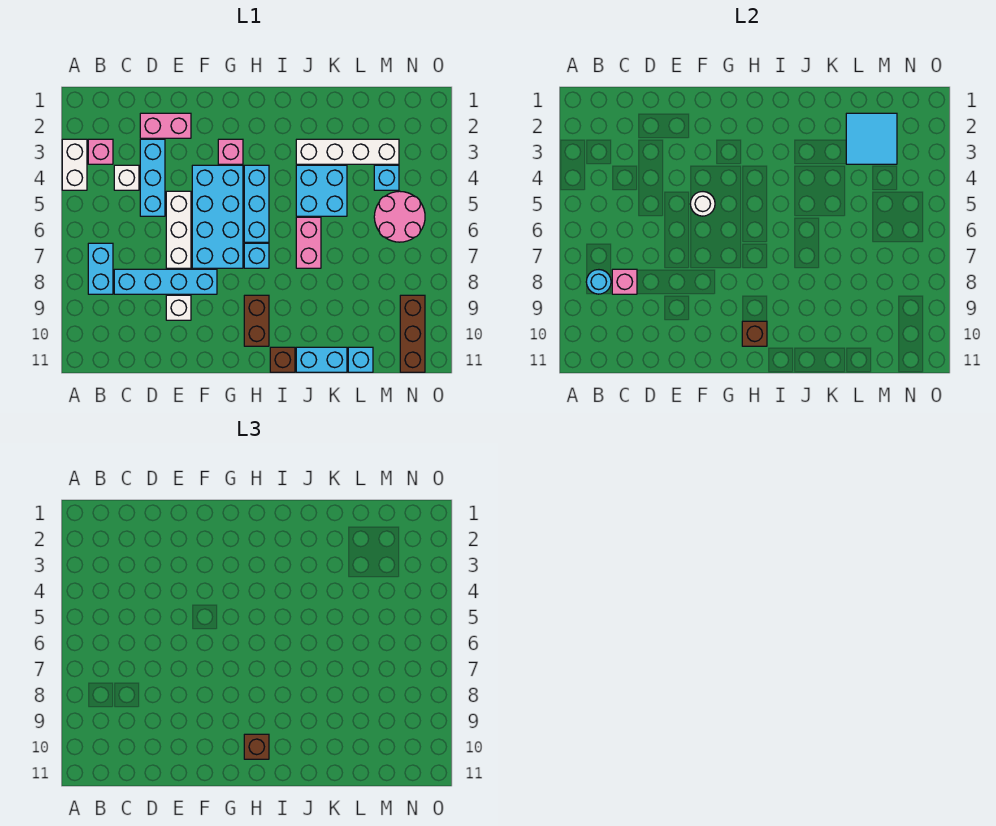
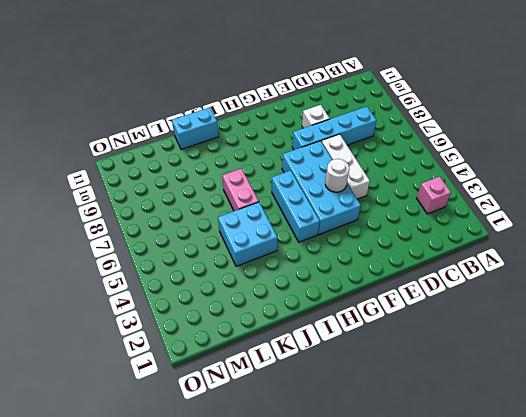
none -> white 1x2 brick [62,139,87,190]
none -> cyan 1x2 brick [88,243,113,294]
none -> white 1x1 brick [114,165,139,190]

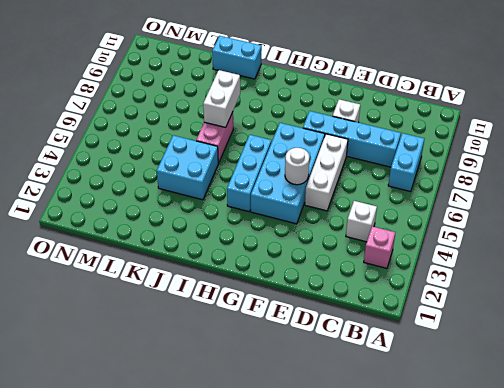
white 1x2 brick [203,70,240,127] -> white 1x2 brick moved to [62,139,87,190]
none -> pink 1x2 brick [140,113,191,138]
none -> cyan 1x3 brick [140,139,165,216]
none -> pink 1x1 brick [218,139,243,164]

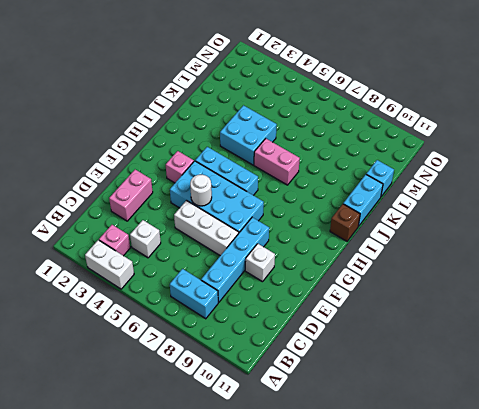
none -> cyan 1x3 brick [140,139,165,216]
none -> cyan 1x1 brick [244,243,269,268]
none -> brown 1x2 brick [244,295,269,346]

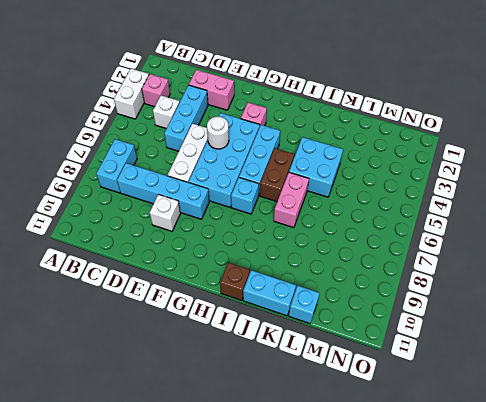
brown 1x2 brick [260,148,294,202] -> brown 1x2 brick moved to [244,295,269,346]
none -> white 1x4 brick [296,139,399,164]
none -> cyan 1x1 brick [374,165,399,190]
none -> pink 2x2 round brick [374,191,425,242]

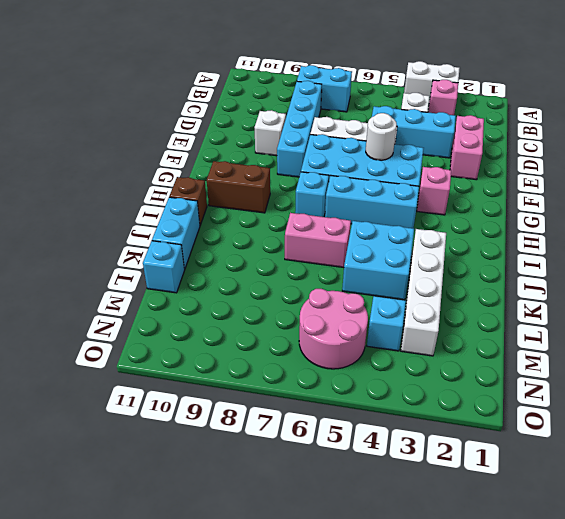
none -> brown 1x3 brick [400,295,425,372]
none -> cyan 1x1 round brick [586,270,611,294]
none -> pink 1x1 brick [612,269,637,294]

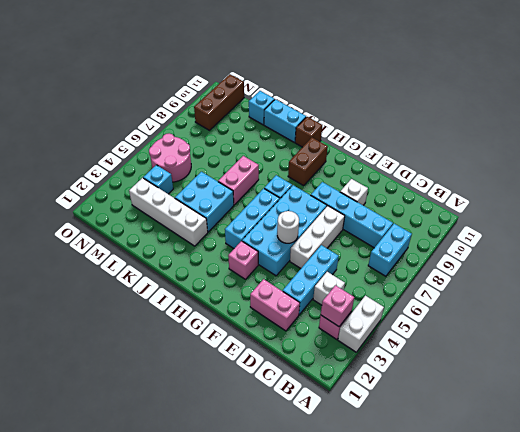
pink 1x1 brick [321,285,354,327] -> pink 1x1 brick moved to [612,269,637,294]
none -> cyan 1x1 round brick [586,270,611,294]
none -> brown 1x1 brick [742,321,767,346]
none -> cyan 2x2 tile [846,113,897,164]

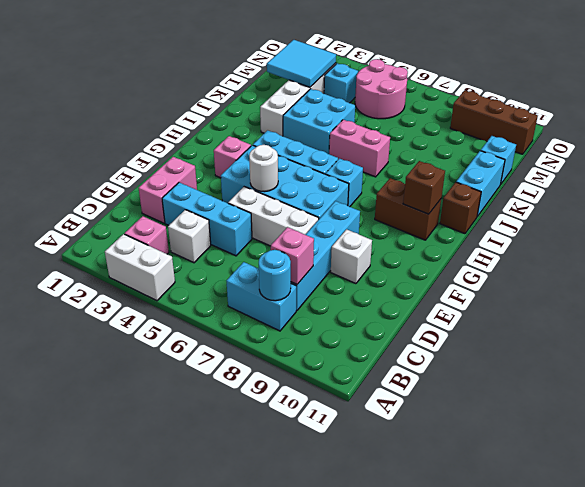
none -> brown 1x1 brick [244,734,269,759]

